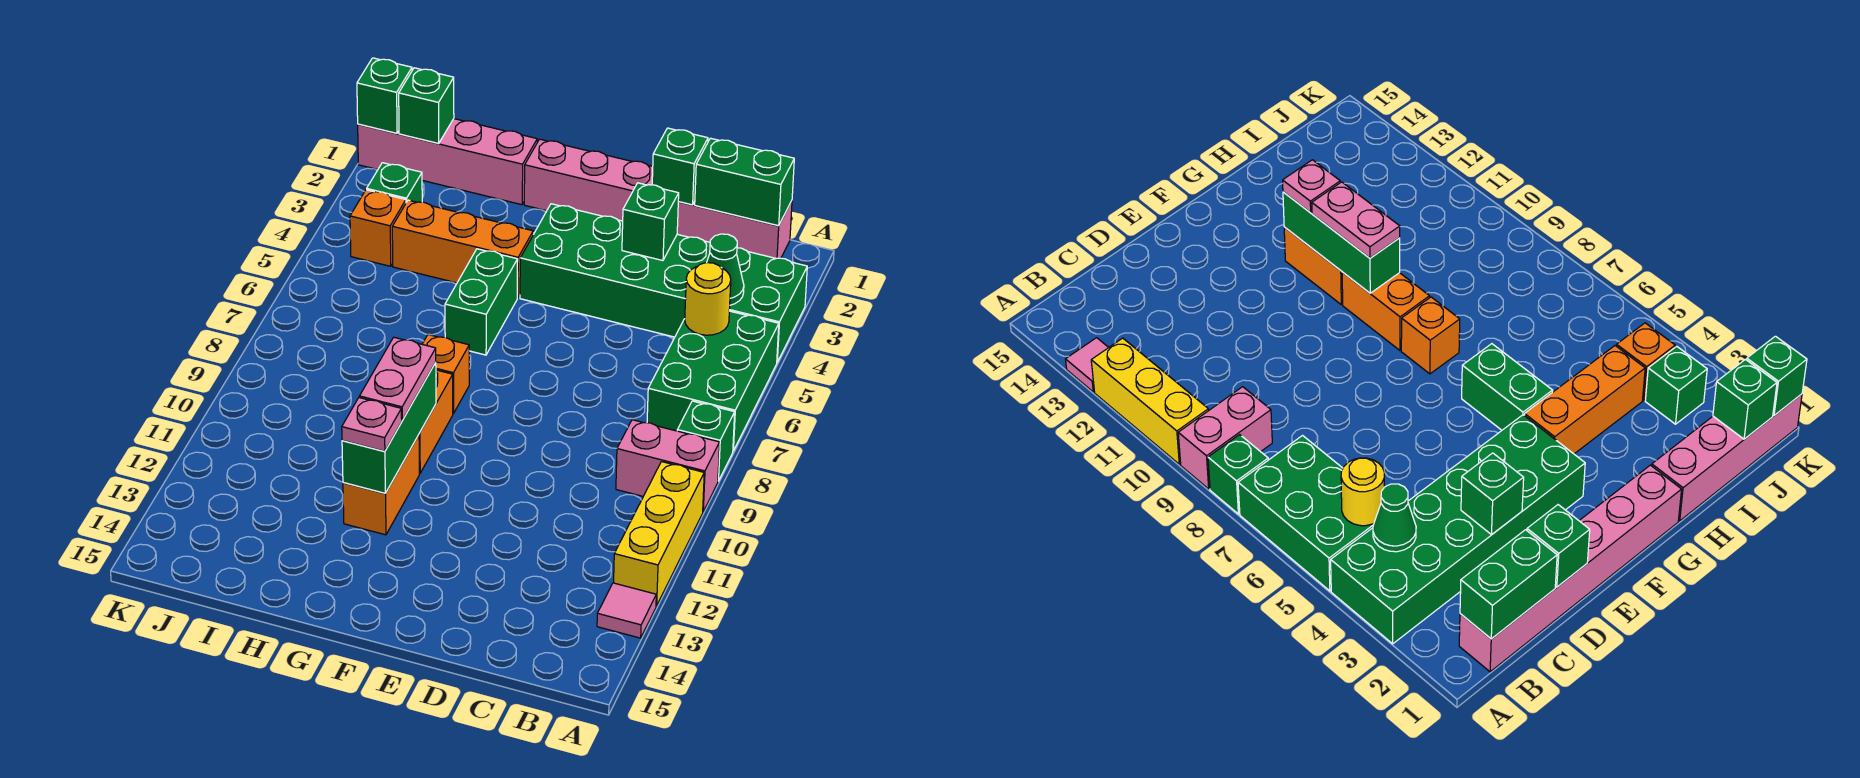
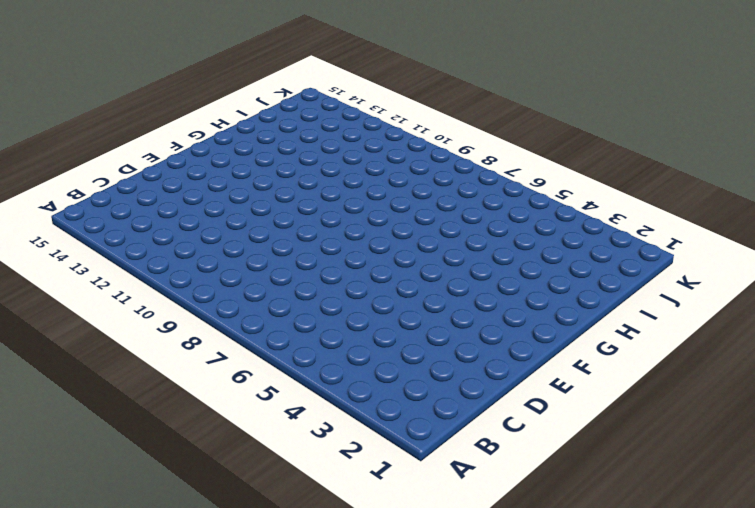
none -> green 2x6 brick [520,204,807,362]
none -> green 2x3 brick [647,311,779,451]
none -> green 1x1 brick [677,401,735,481]

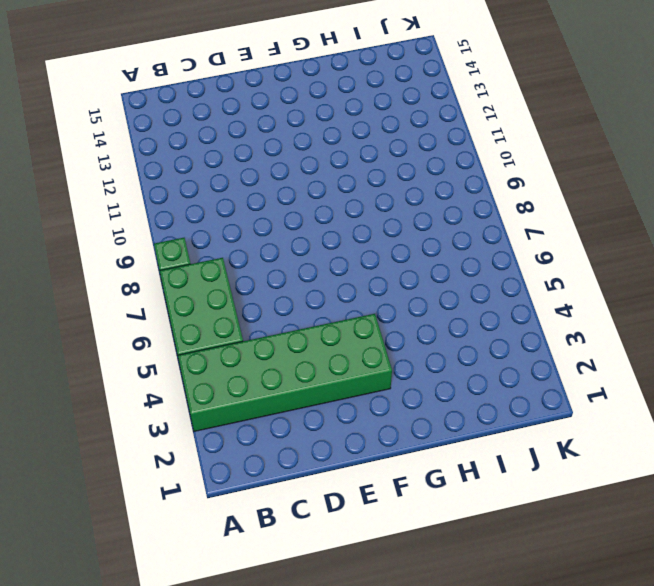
none -> pink 1x2 brick [616,420,720,511]
none -> yellow 1x3 brick [614,462,704,606]
none -> pink 1x1 tile [597,583,656,638]

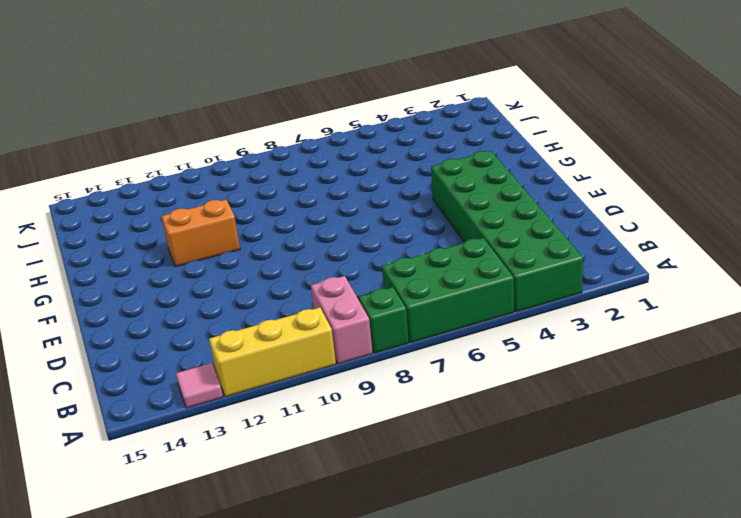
none -> pink 1x6 brick [524,139,792,258]
none -> orange 1x3 brick [392,200,533,298]
none -> green 1x2 brick [445,249,518,355]

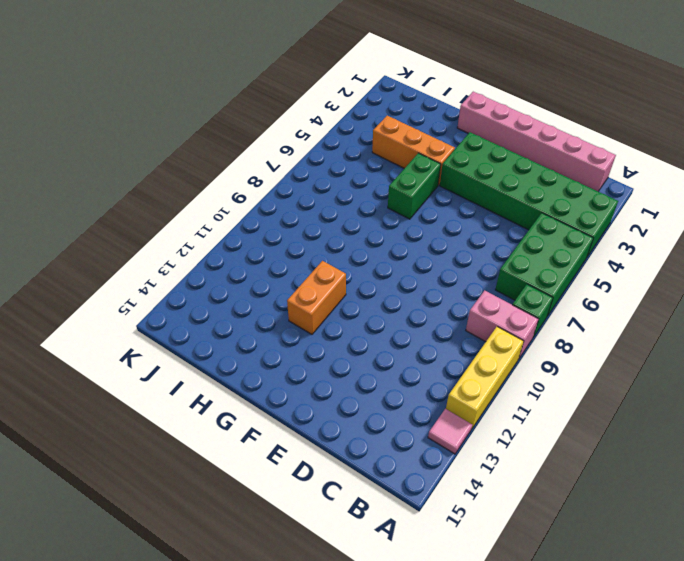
none -> orange 1x1 brick [422,334,469,414]
none -> orange 1x2 brick [419,370,453,473]
none -> pink 1x4 brick [358,119,537,205]

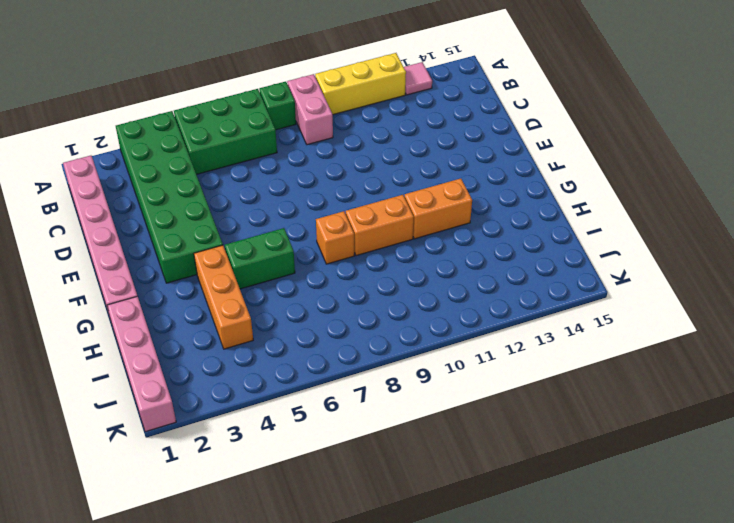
none -> green 1x1 brick [367,163,422,202]
none -> orange 1x1 brick [350,190,406,266]
none -> green 1x2 brick [695,138,794,226]

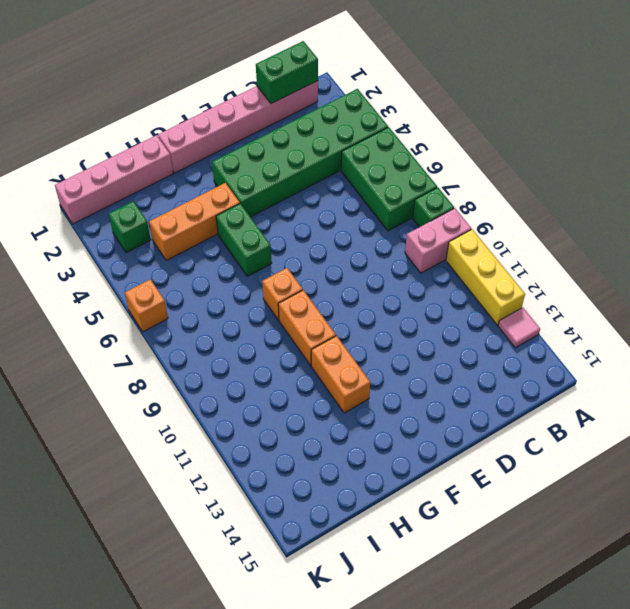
orange 1x1 brick [125,279,168,332] -> orange 1x1 brick moved to [350,190,406,266]
none -> green 1x1 cone [707,234,744,305]
none -> yellow 1x1 round brick [685,263,731,335]
none -> green 1x1 brick [652,128,708,205]

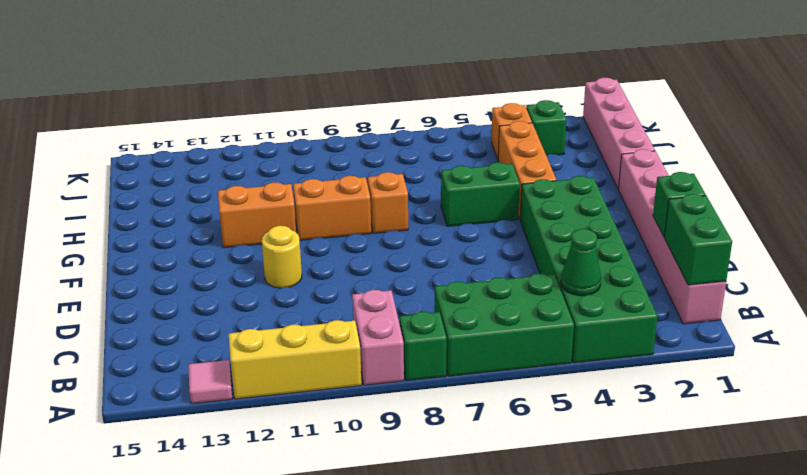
yellow 1x1 round brick [262,226,302,288] -> yellow 1x1 round brick moved to [685,263,731,335]
none -> green 1x1 brick [622,183,679,261]
none -> green 1x3 brick [342,362,436,493]
none -> green 1x1 brick [399,68,454,143]

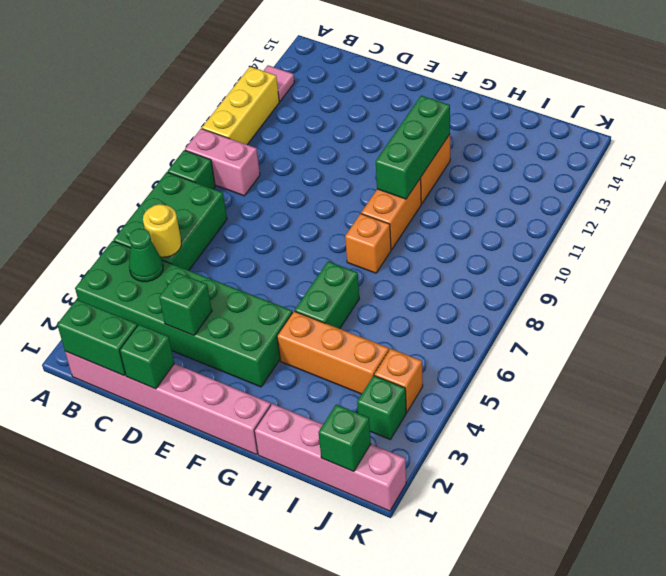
none -> green 1x1 brick [357,58,412,133]
none -> pink 1x2 plate [359,337,436,420]
none -> pink 1x1 plate [342,398,402,451]

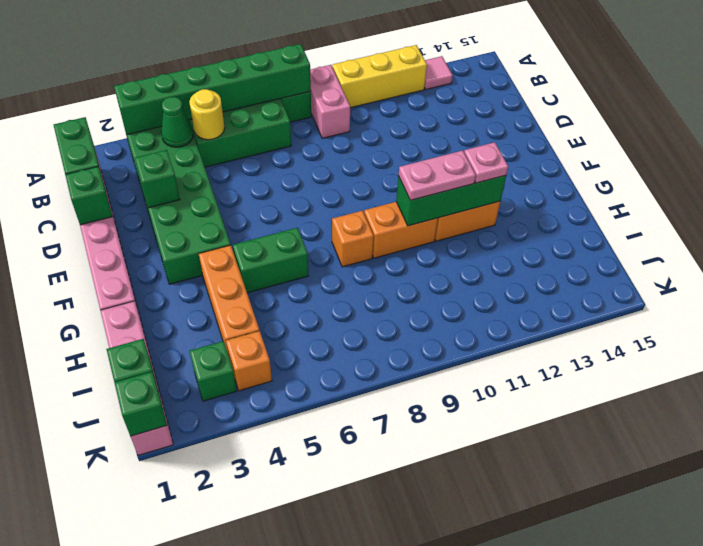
green 1x6 brick [114,44,311,135] -> none

